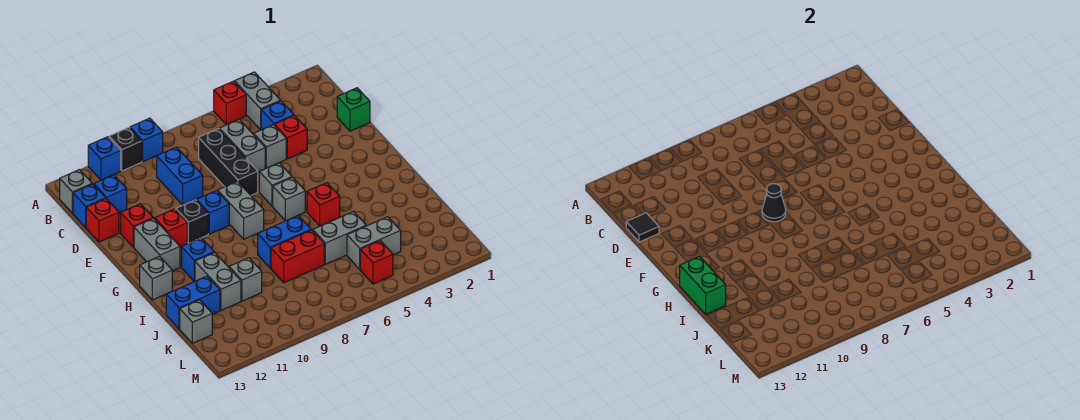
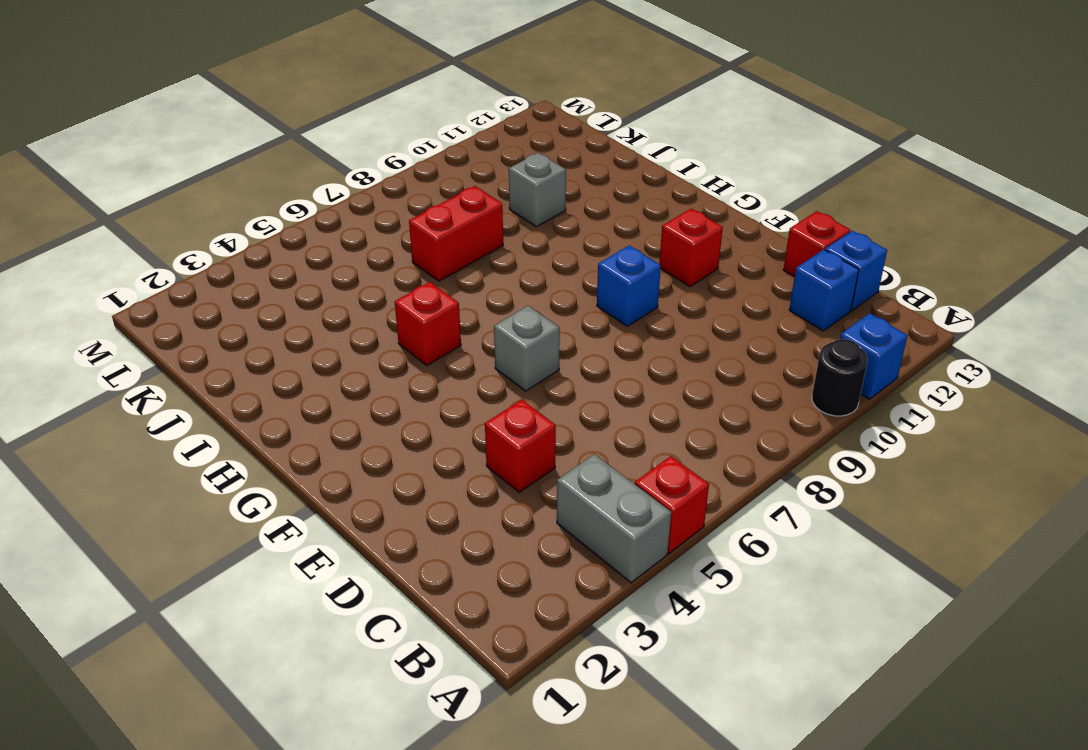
black 1x1 round brick [812,339,868,416] -> black 1x1 brick [109,128,142,171]
none -> blue 1x1 brick [130,118,163,162]
none -> grey 1x1 brick [60,170,92,213]
none -> blue 1x1 brick [261,101,294,130]
none -> grey 1x2 brick [219,119,265,172]

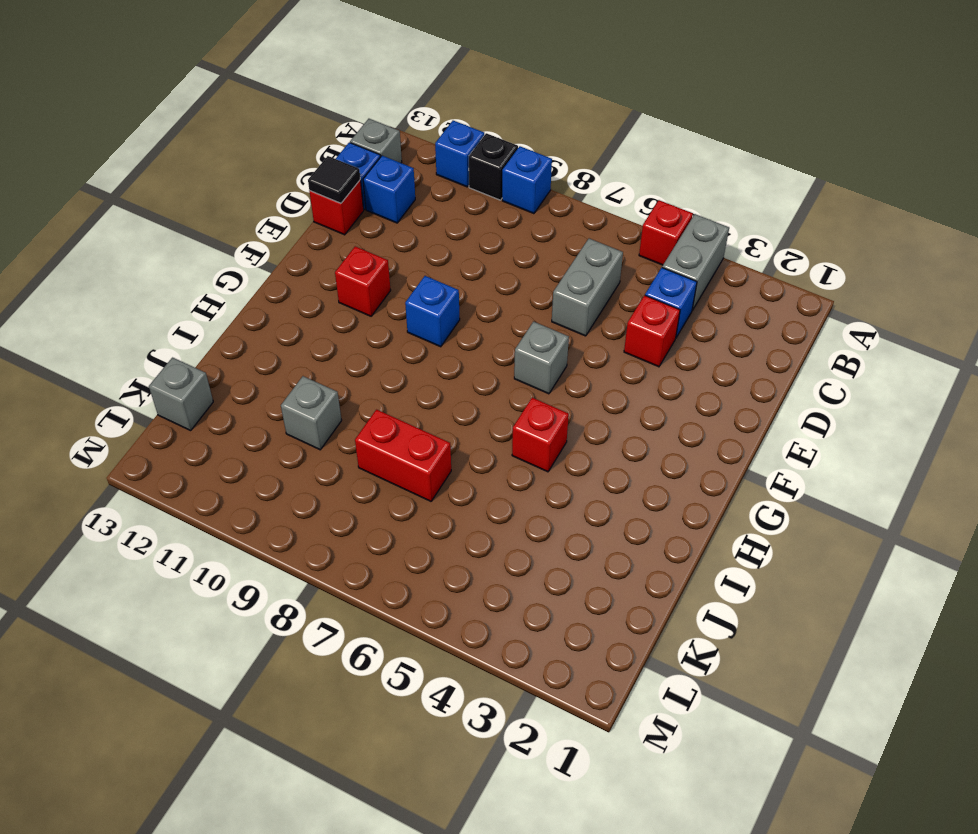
none -> black 1x3 brick [199,129,258,195]
none -> blue 1x2 brick [157,147,203,205]
none -> green 1x1 brick [337,88,370,131]
none -> grey 1x1 brick [254,125,286,168]

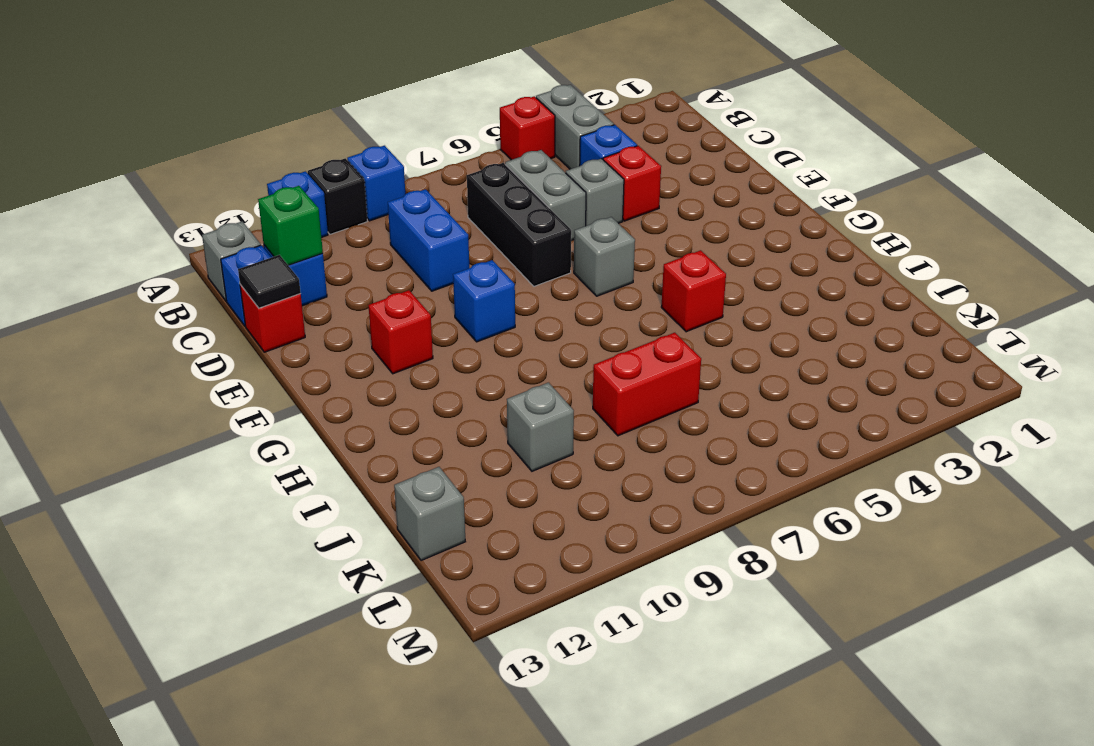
green 1x1 brick [258,186,323,265] -> green 1x1 brick moved to [337,88,370,131]
none -> red 1x1 brick [121,204,153,247]
none -> grey 1x2 brick [218,181,264,239]
none -> black 1x1 brick [176,200,208,243]
none -> grey 1x2 brick [134,218,180,271]

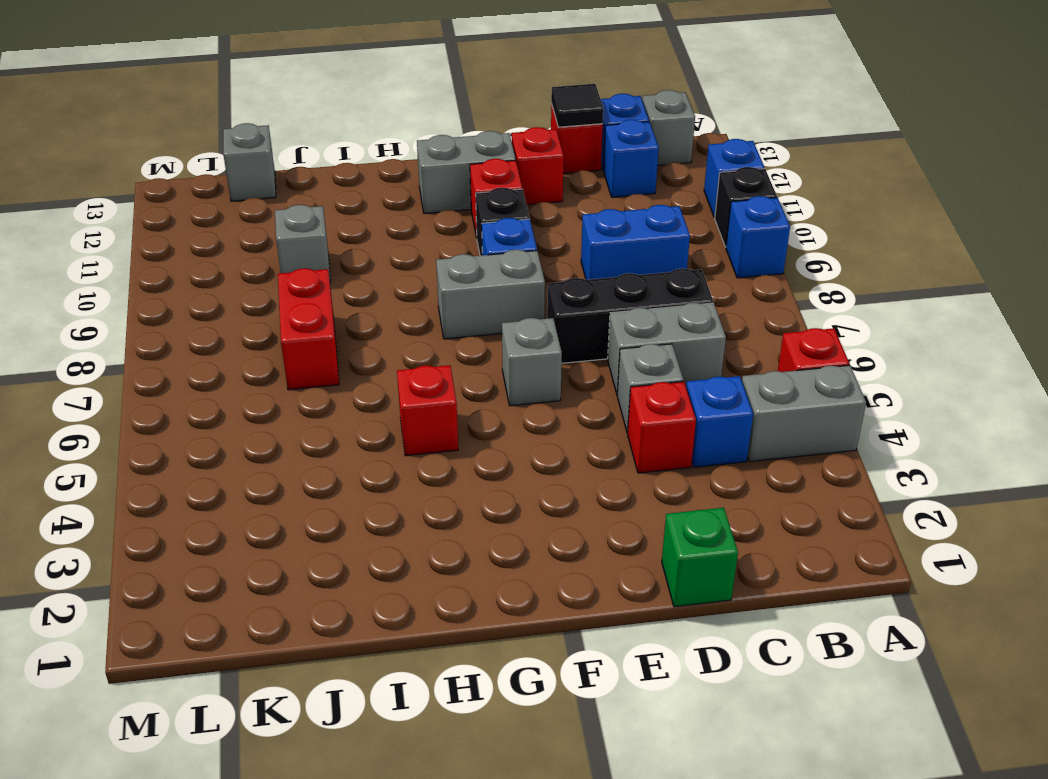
none -> grey 1x1 brick [273,177,305,221]
none -> blue 1x1 brick [182,238,214,282]
none -> grey 1x1 brick [140,257,172,300]
none -> blue 1x2 brick [258,215,311,268]

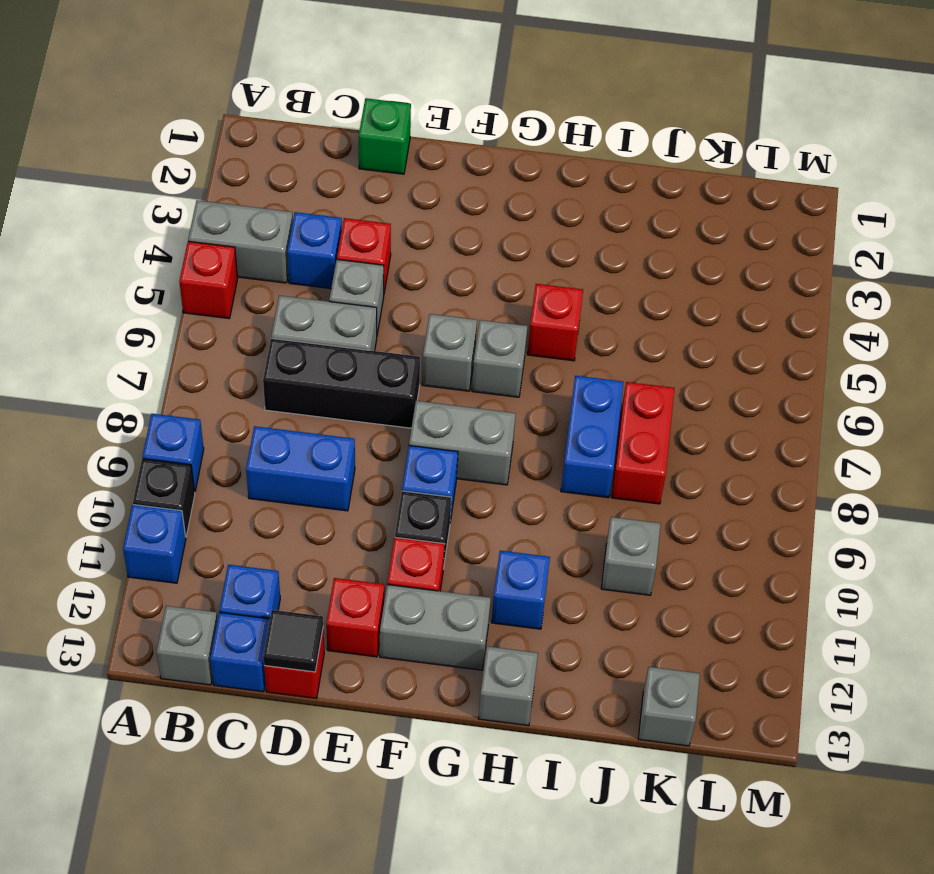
none -> grey 1x2 brick [195,252,241,310]
none -> grey 1x2 brick [313,212,366,264]
none -> blue 1x2 brick [166,276,220,329]
none -> grey 1x2 brick [347,217,401,269]

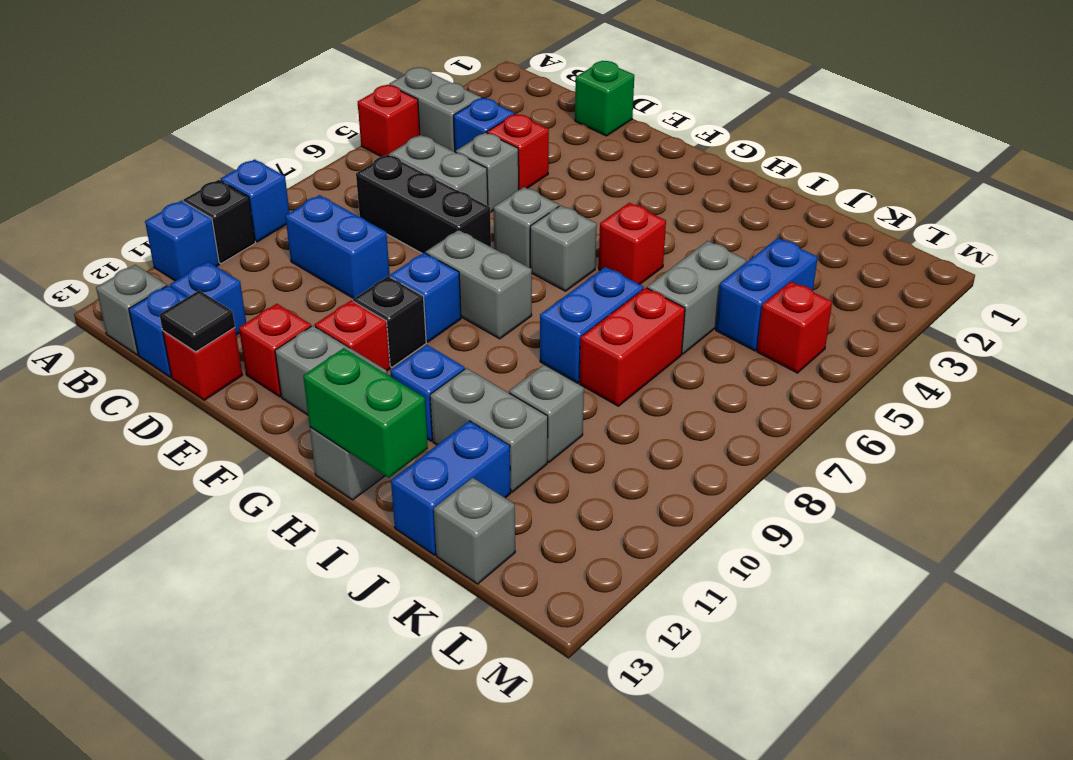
blue 1x2 brick [716,238,818,351] -> grey 1x2 brick [347,217,401,269]
none -> black 1x1 cone [762,184,786,222]

